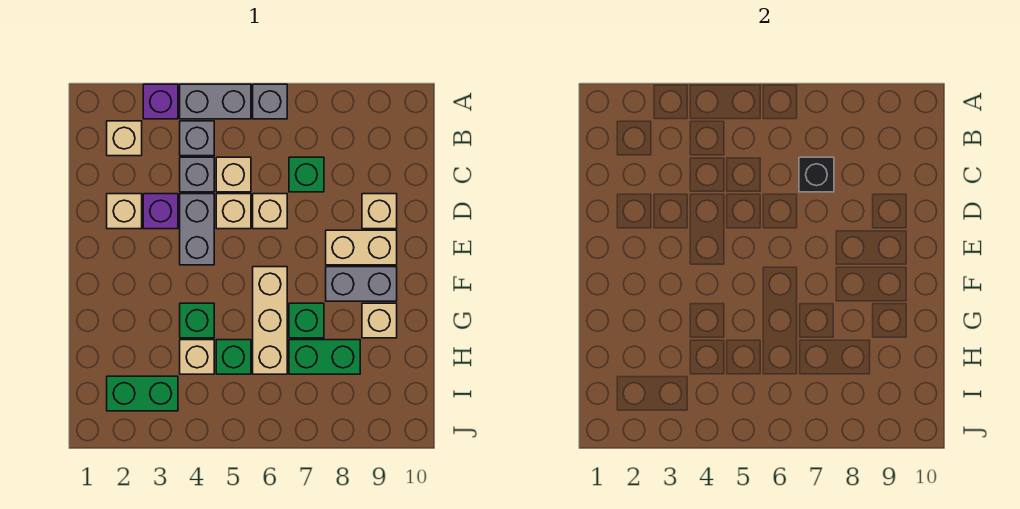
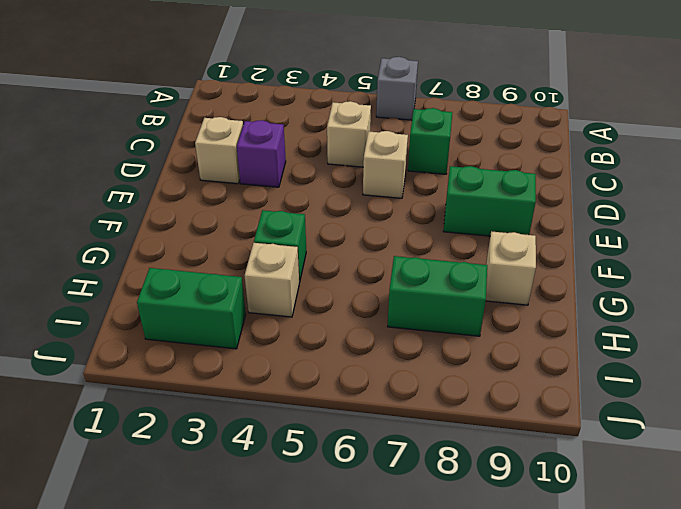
green 1x2 brick [443,166,536,236] -> tan 1x2 brick [326,230,397,265]
none -> purple 1x1 brick [143,84,178,119]
none -> grey 1x2 brick [180,84,251,119]
none -> tan 1x1 brick [107,121,142,156]

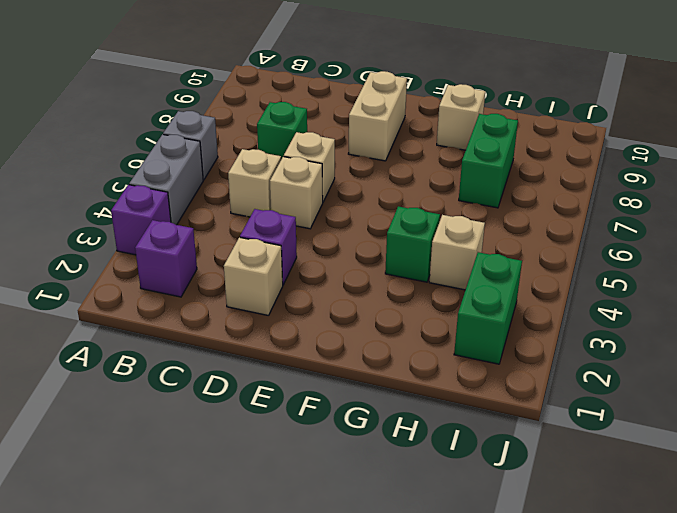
purple 1x1 brick [135,220,197,297] -> tan 1x1 brick [107,121,142,156]
none -> grey 1x1 brick [180,121,214,156]
none -> grey 1x1 brick [180,157,214,192]
none -> grey 1x2 brick [180,194,214,265]

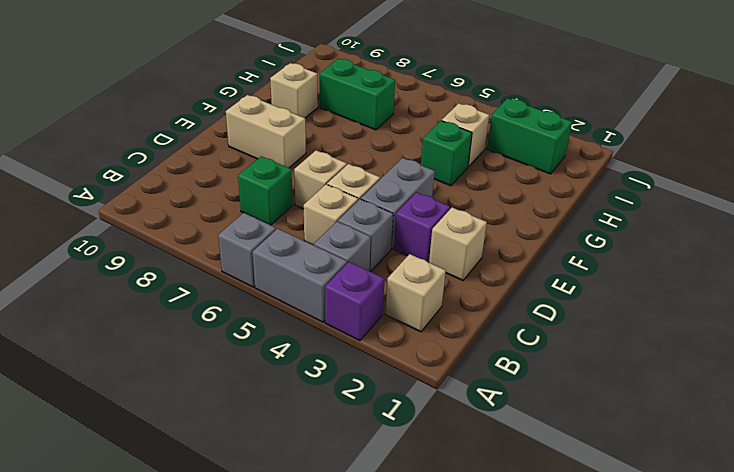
none -> tan 1x1 brick [362,194,397,229]
none -> tan 1x3 brick [253,267,287,374]
none -> grey 1x2 brick [326,267,397,301]

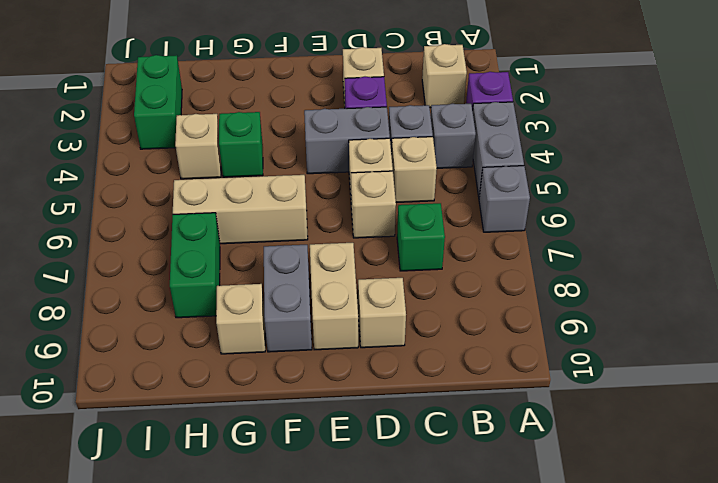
none -> green 1x1 brick [289,303,324,338]
none -> green 1x1 brick [216,340,251,374]
none -> black 1x1 brick [799,157,834,192]

